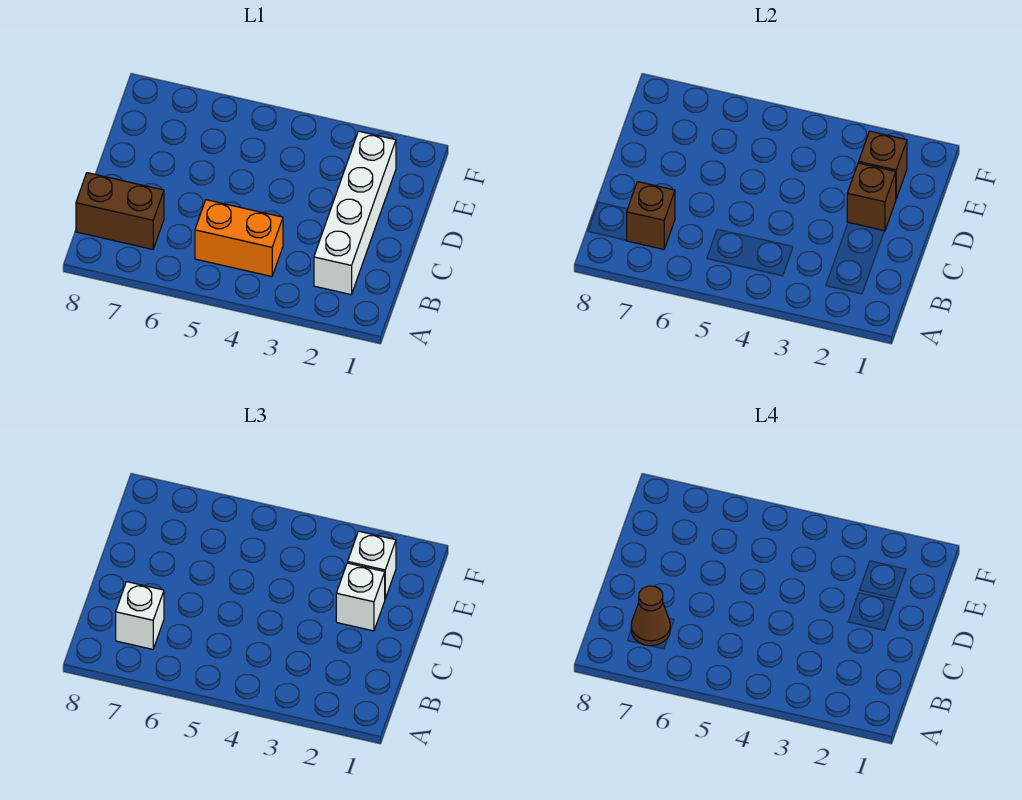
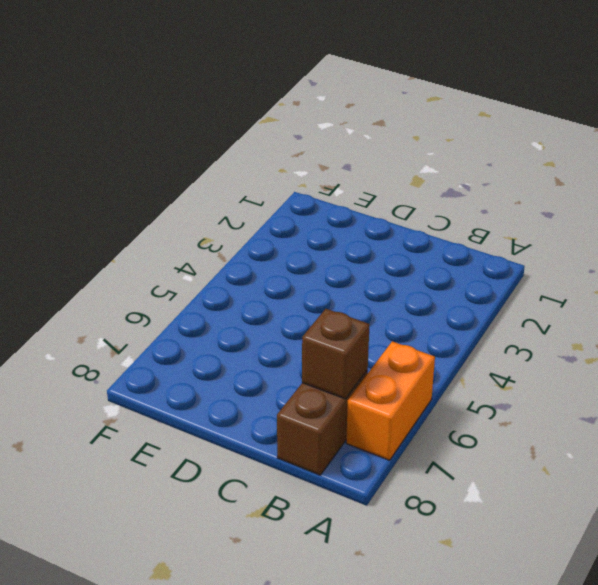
orange 1x2 brick [346,341,435,460] -> orange 1x2 brick moved to [195,200,283,277]
none -> white 1x4 brick [314,131,396,294]
none -> brown 1x1 brick [847,163,896,231]

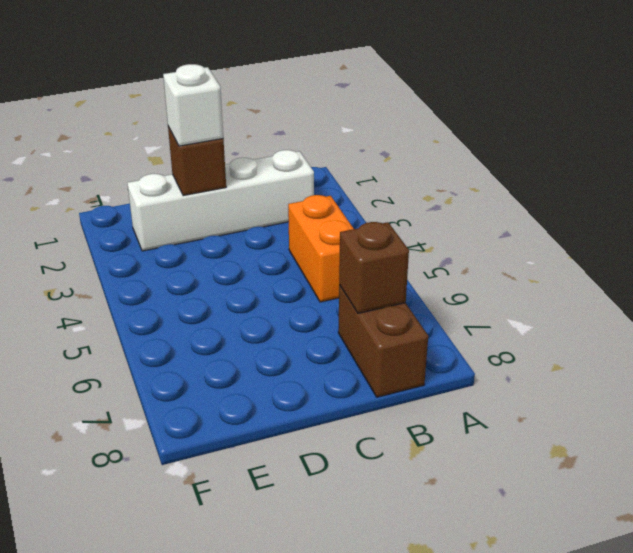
none -> brown 1x1 brick [859,131,907,198]
none -> white 1x1 brick [116,582,164,649]

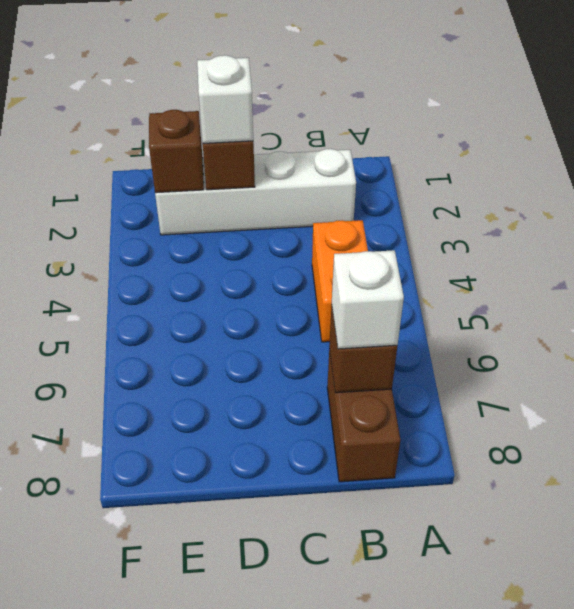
none -> white 1x1 brick [348,531,396,598]
none -> brown 1x1 cone [631,586,670,646]

